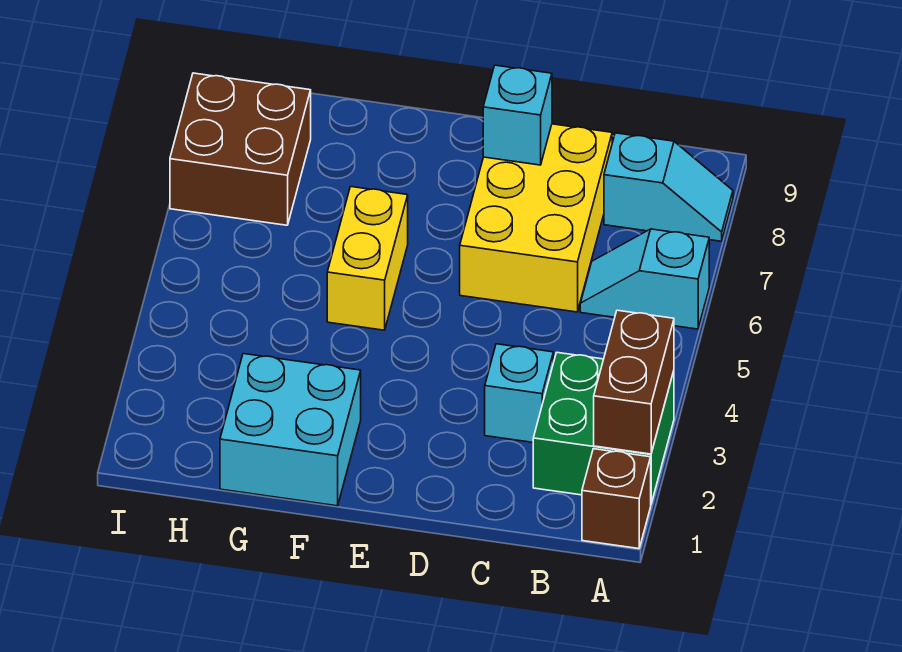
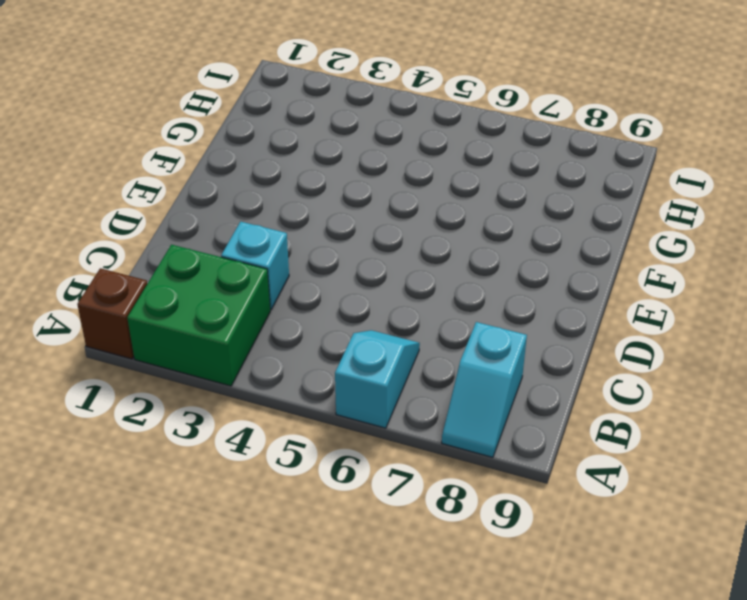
none -> yellow 2x3 brick [460,124,612,312]
none -> cyan 2x2 brick [220,354,361,506]

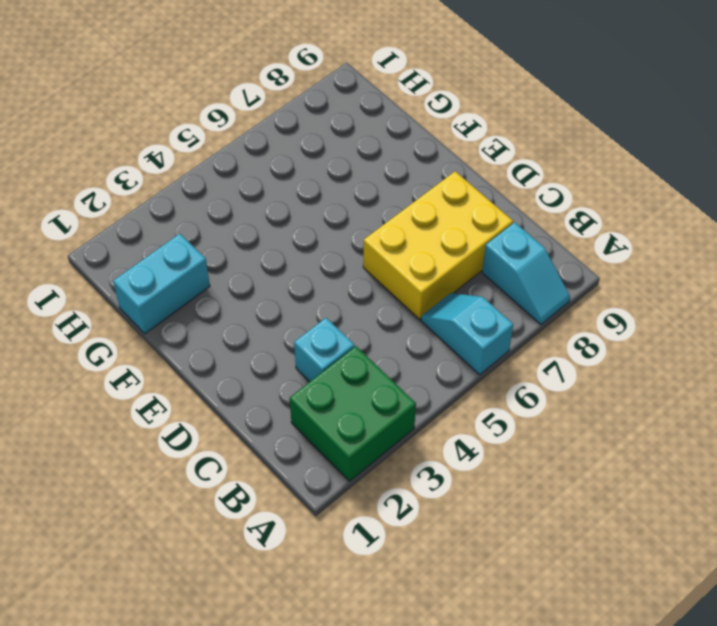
cyan 1x2 brick [113,234,210,334] -> cyan 2x2 brick [220,354,361,506]
none -> brown 1x1 brick [582,449,651,549]
none -> yellow 1x2 brick [327,187,408,330]

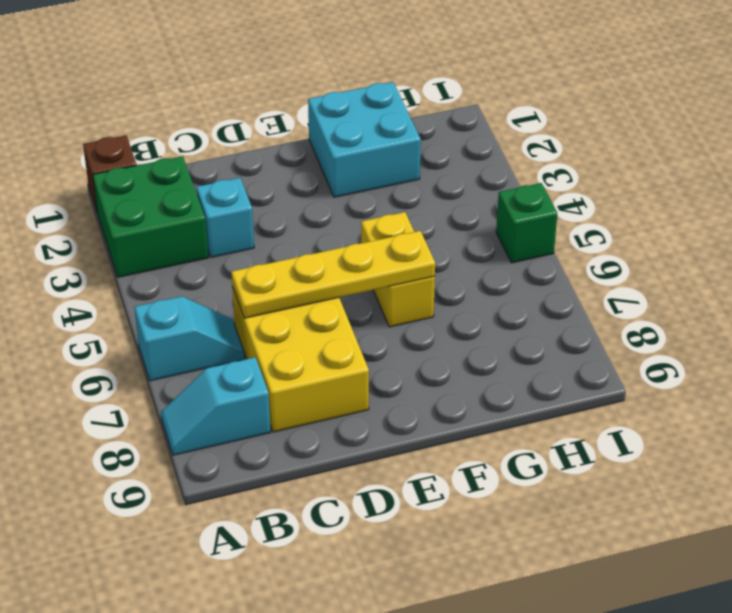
yellow 1x4 plate [231,231,435,318] -> none
green 1x1 brick [496,183,558,263] -> none
none -> brown 2x2 brick [170,73,311,225]
none -> brown 1x2 brick [594,310,674,454]

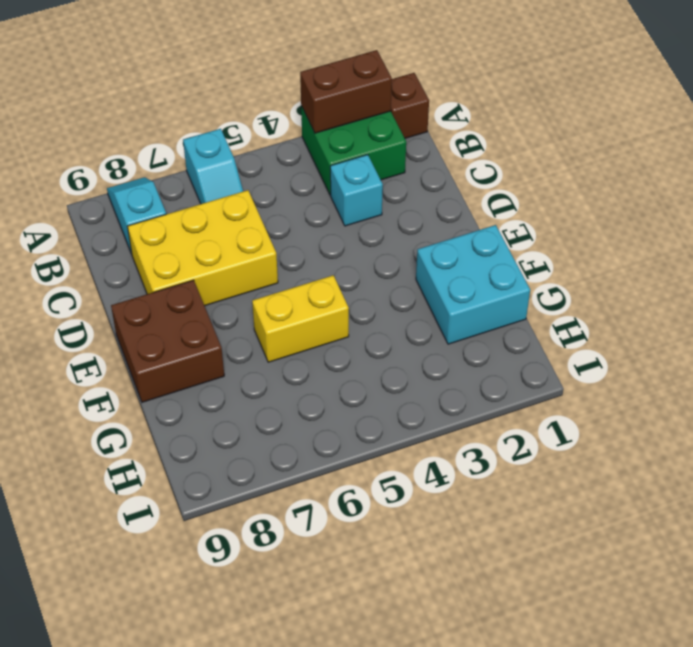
brown 2x2 brick [111,280,224,402] -> brown 2x2 brick moved to [170,73,311,225]
none -> cyan 1x1 brick [483,65,552,165]

